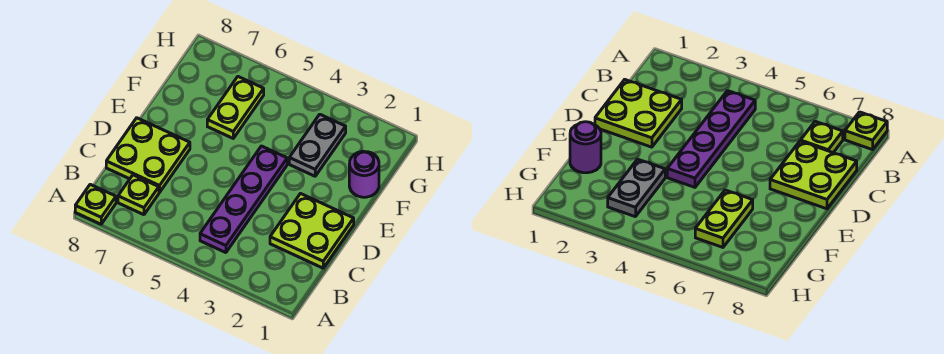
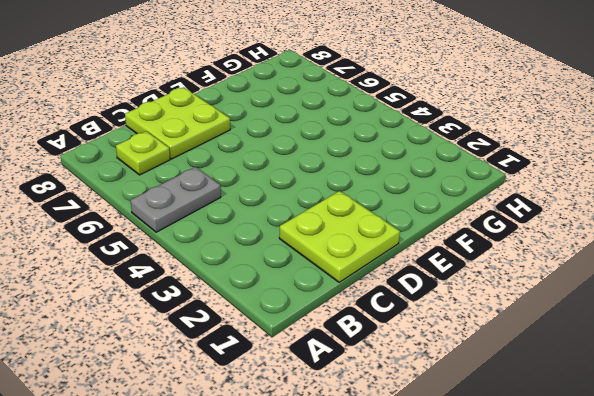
grey 1x2 plate [131,167,221,232] -> grey 1x2 plate moved to [289,114,346,176]
none -> lime 1x1 plate [75,184,116,224]
none -> purple 1x4 plate [200,146,287,253]

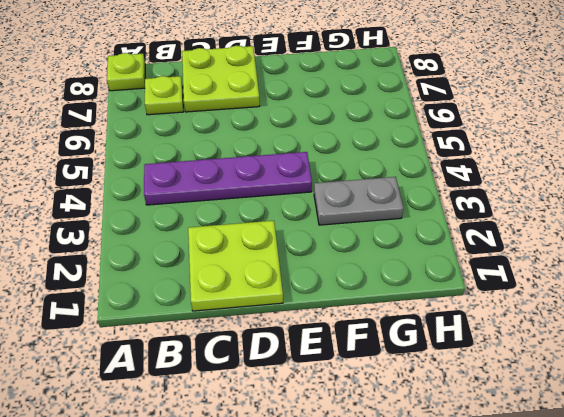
none -> purple 1x1 round brick [349,151,379,197]
none -> lime 1x2 plate [207,77,264,138]

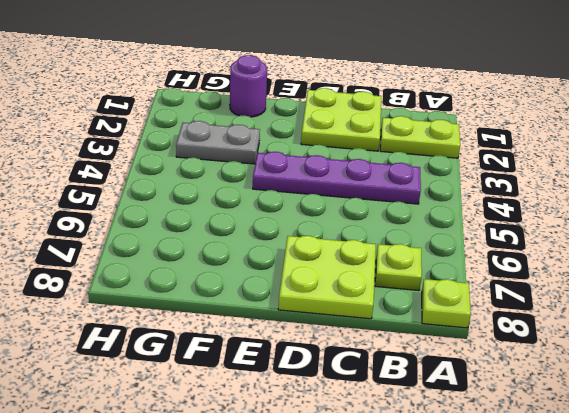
lime 1x2 plate [380,116,460,158] -> lime 1x2 plate moved to [207,77,264,138]

